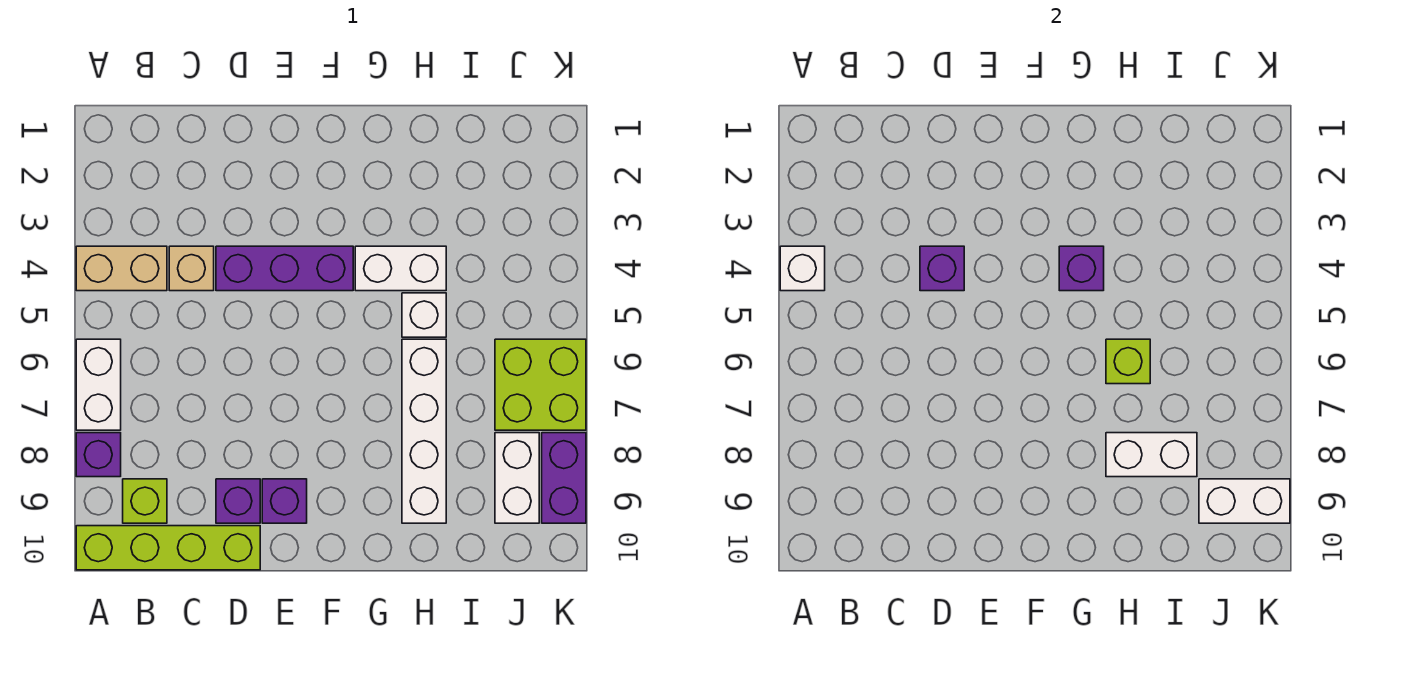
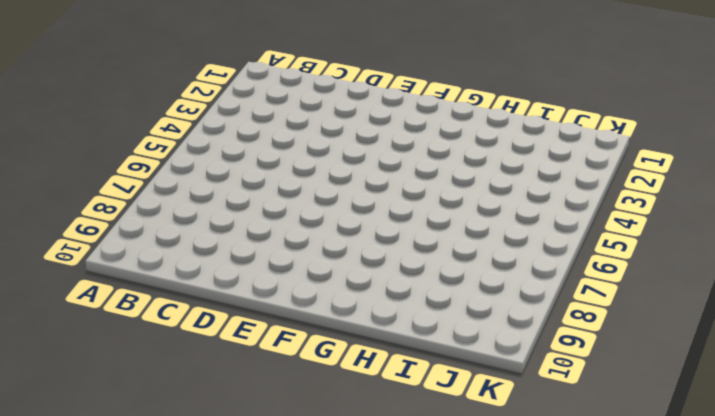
none -> tan 1x2 brick [76,246,167,291]
none -> white 1x2 brick [76,339,121,430]
none -> purple 1x1 brick [76,433,121,477]

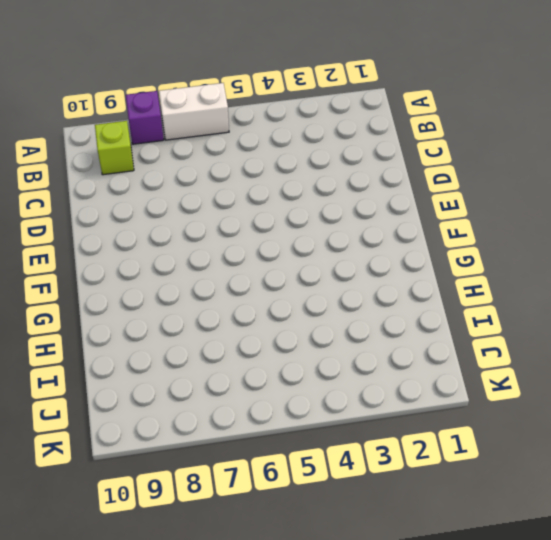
none -> tan 1x2 brick [76,246,167,291]
none -> lime 1x4 brick [76,526,260,570]
none -> tan 1x1 brick [169,246,214,291]

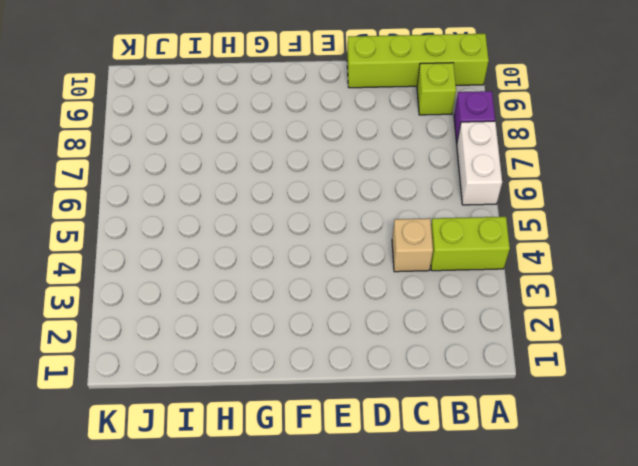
lime 1x2 brick [431,217,510,271] -> tan 1x2 brick [76,246,167,291]
none -> purple 1x3 brick [216,246,353,291]
none -> purple 1x1 brick [216,479,260,523]
none -> purple 1x1 brick [262,479,307,523]

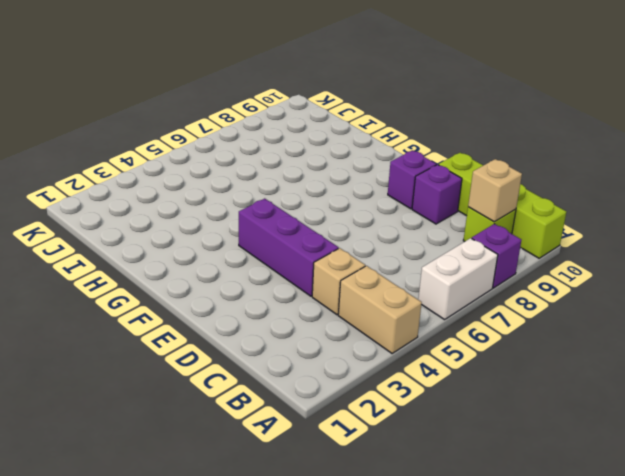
tan 1x1 brick [468,159,522,222] -> none
none -> white 1x2 brick [355,246,446,291]
none -> white 1x1 brick [402,293,446,337]
none -> white 1x4 brick [402,339,446,523]

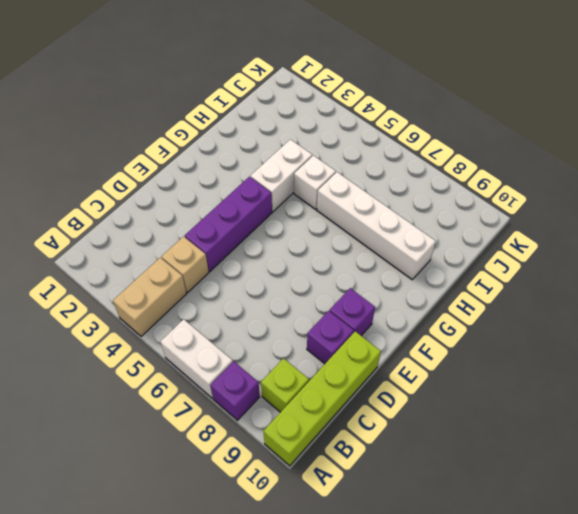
none -> lime 2x2 brick [495,339,586,430]
none -> white 1x2 brick [495,433,539,523]
none -> purple 1x2 brick [542,433,586,523]

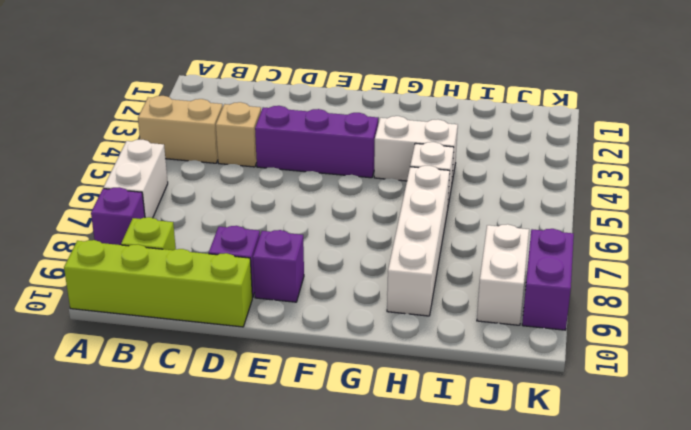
none -> lime 2x2 brick [495,339,586,430]
none -> white 1x1 brick [780,246,825,291]
none -> purple 1x1 brick [920,246,964,291]

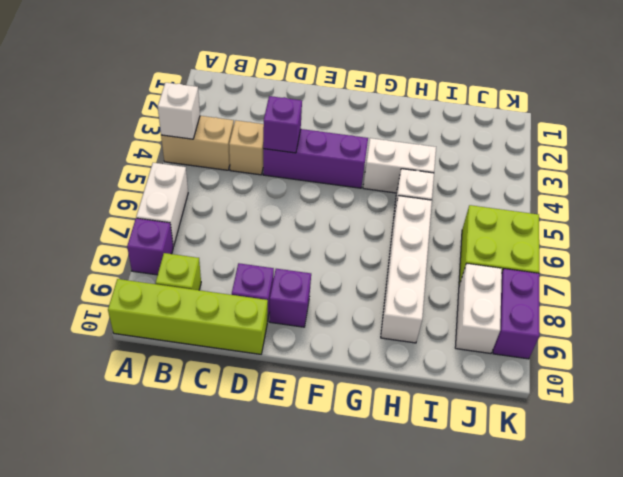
none -> purple 1x1 brick [1059,246,1104,291]
none -> lime 1x1 brick [1106,339,1150,384]
none -> white 1x2 brick [1106,433,1197,477]

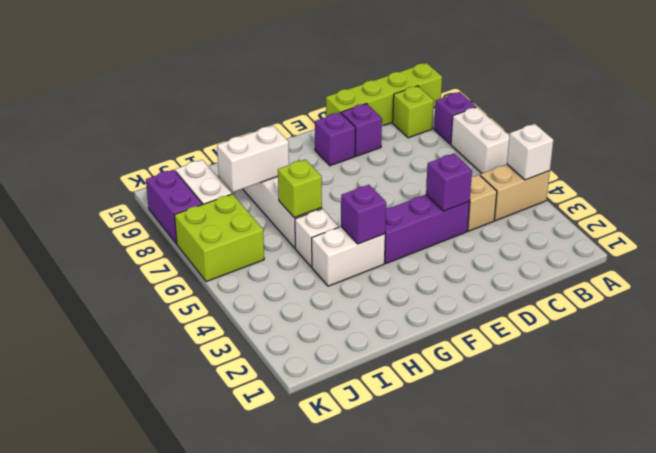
none -> white 1x2 brick [1199,479,1290,523]

